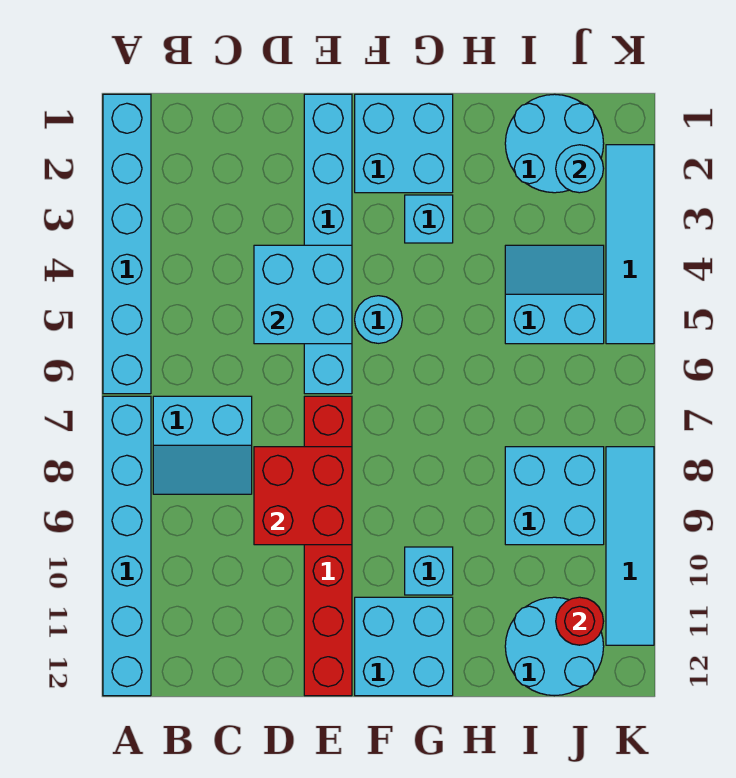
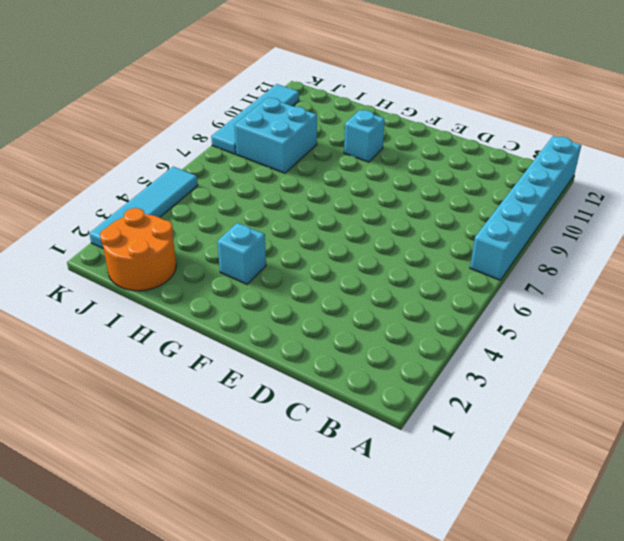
orange 2x2 round brick [100,208,176,291] -> cyan 2x2 round brick [505,94,604,193]
none -> cyan 1x6 brick [103,94,151,394]
none -> cyan 2x2 slope [153,396,252,494]
none -> cyan 1x6 brick [304,94,352,394]

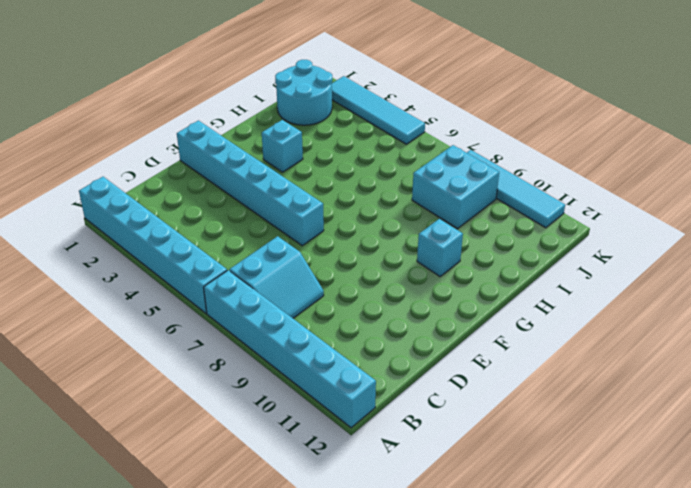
none -> red 1x6 brick [304,396,352,696]
none -> cyan 2x2 brick [355,94,453,193]
none -> cyan 1x1 round brick [355,296,402,343]

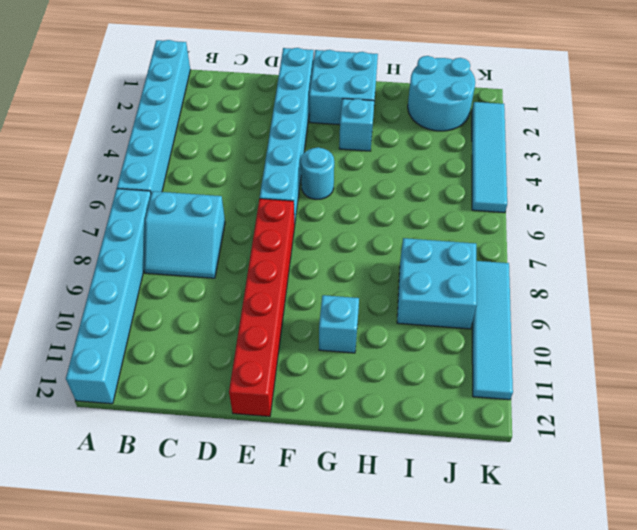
none -> cyan 2x2 brick [355,597,453,696]
none -> cyan 2x2 slope [505,245,604,344]
none -> cyan 2x2 round brick [505,597,604,696]

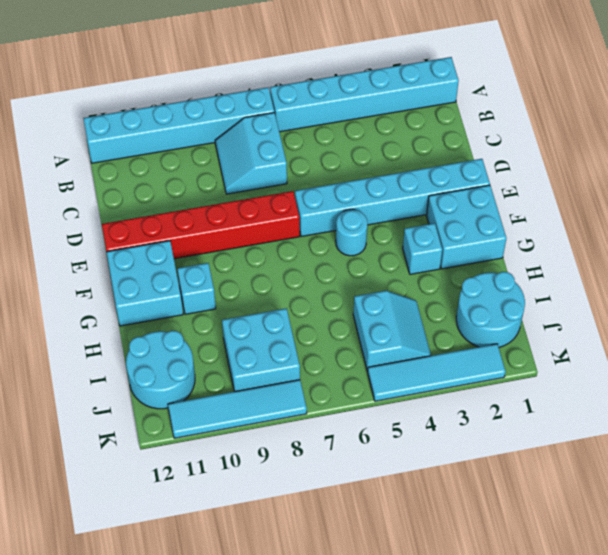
none -> cyan 2x2 brick [254,245,352,344]
none -> red 2x2 brick [254,447,352,545]
none -> cyan 1x1 round brick [556,145,604,193]

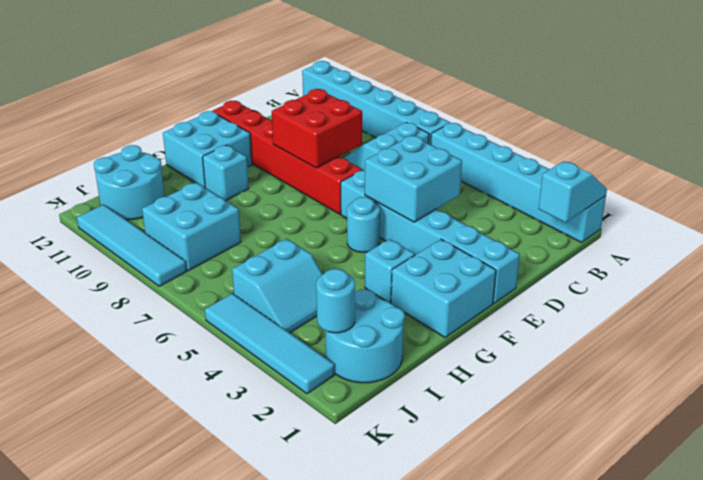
cyan 1x2 slope [538,161,607,223] -> none
none -> red 1x1 round brick [556,597,604,645]

